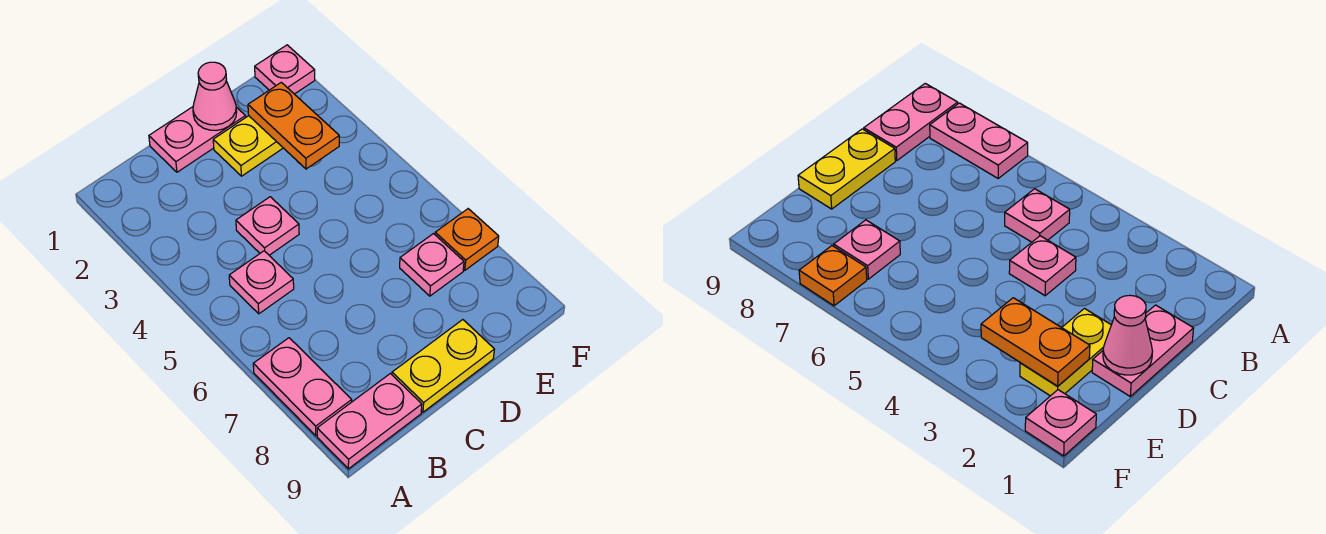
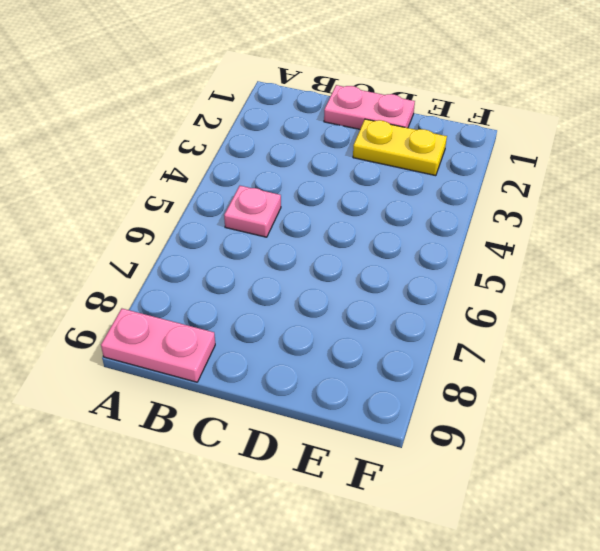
none -> pink 1x2 plate [253,338,352,436]
none -> pink 1x1 plate [236,197,299,255]
none -> yellow 1x2 plate [392,320,494,412]

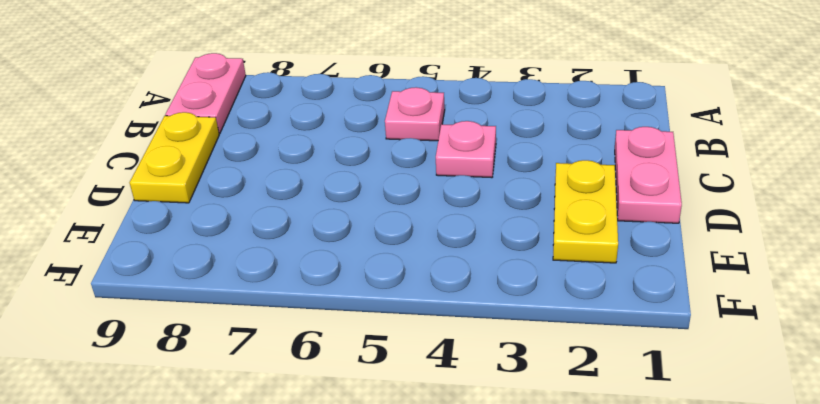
none -> pink 1x2 plate [253,338,352,436]
none -> pink 1x1 plate [400,234,464,296]
none -> pink 1x1 plate [255,45,315,94]

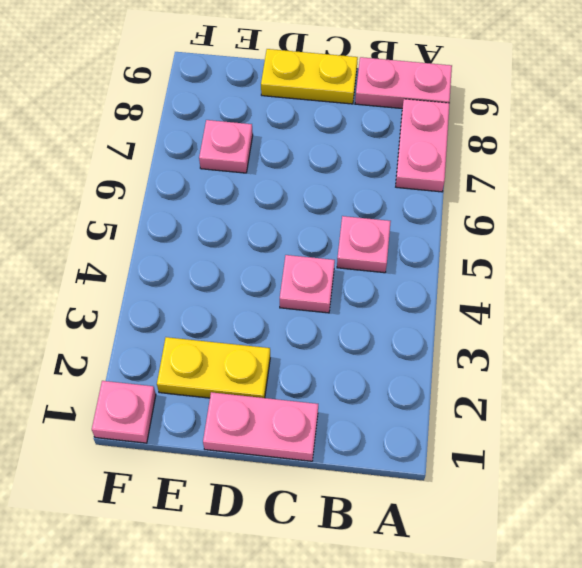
none -> orange 1x1 plate [435,209,499,270]
none -> pink 1x1 cone [193,62,237,130]
none -> orange 1x2 plate [248,82,339,169]

